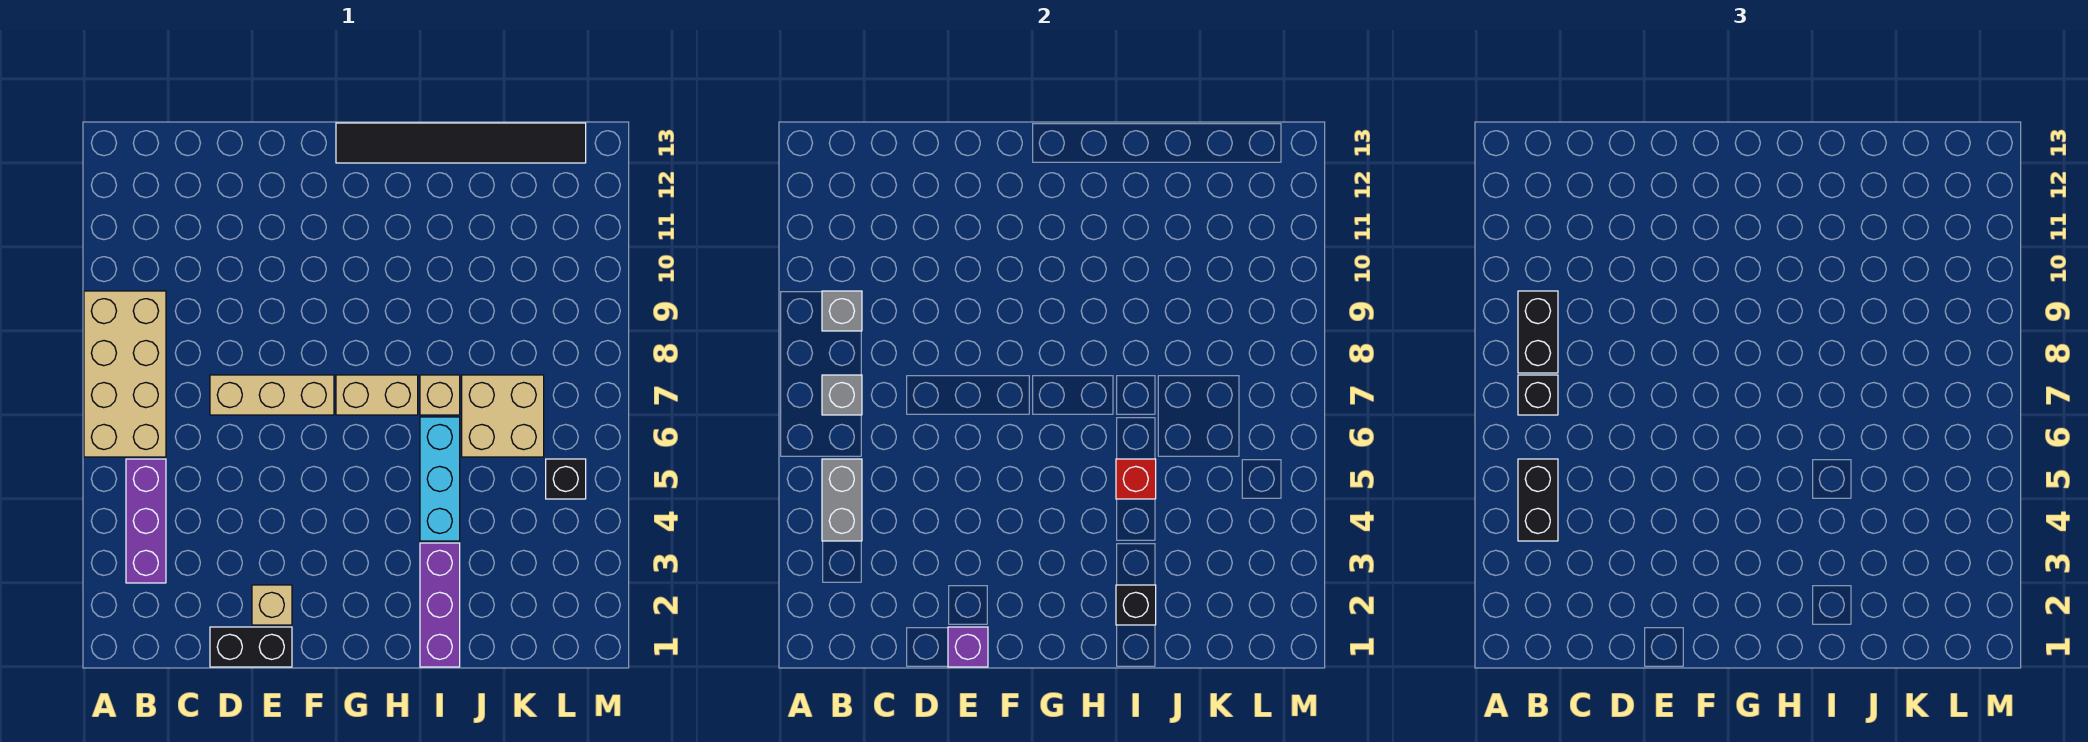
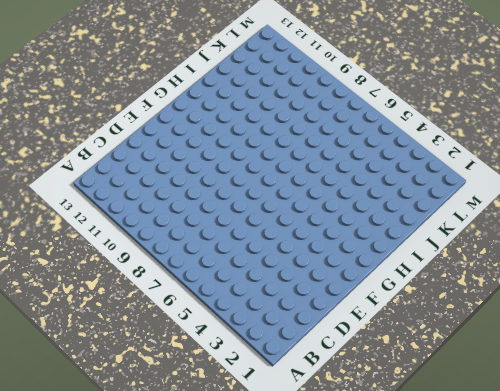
none -> tan 2x4 brick [84,291,166,457]
none -> purple 1x3 brick [126,459,166,583]
none -> black 1x2 brick [210,627,292,667]

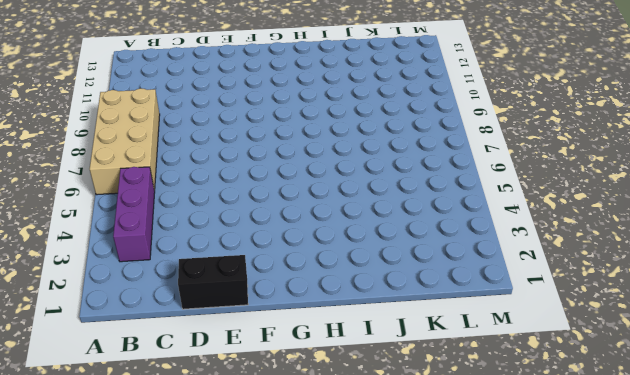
none -> tan 1x3 brick [210,375,334,415]
none -> tan 1x1 brick [252,585,292,625]
none -> tan 1x2 brick [336,375,418,415]

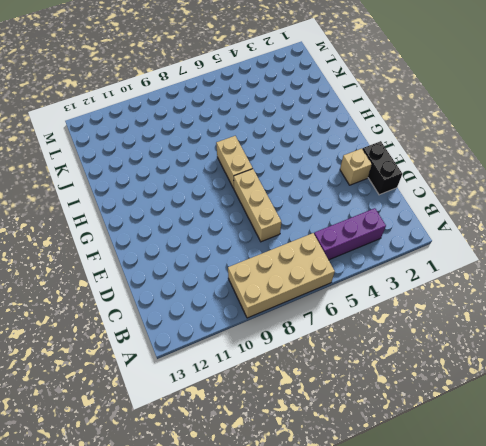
none -> black 1x6 tile [336,123,586,163]
none -> purple 1x3 brick [420,543,460,667]
none -> cyan 1x3 brick [420,417,460,541]

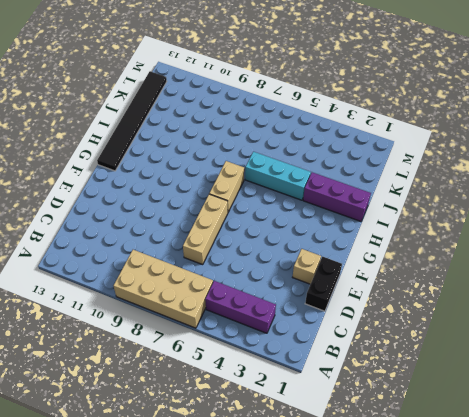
none -> tan 1x1 brick [420,375,460,415]
none -> tan 2x2 brick [462,375,544,457]
none -> black 1x1 brick [546,459,586,499]

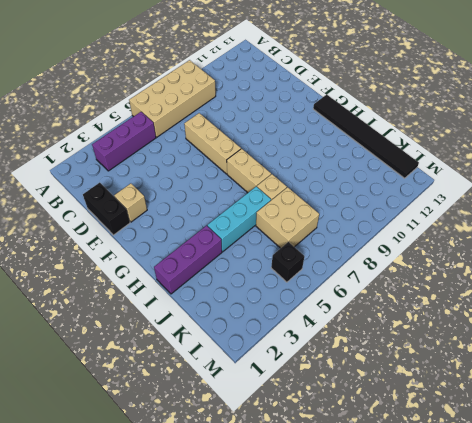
none -> grey 1x2 brick [822,459,862,541]
none -> grey 1x1 brick [822,375,862,415]
none -> grey 1x1 brick [822,291,862,331]

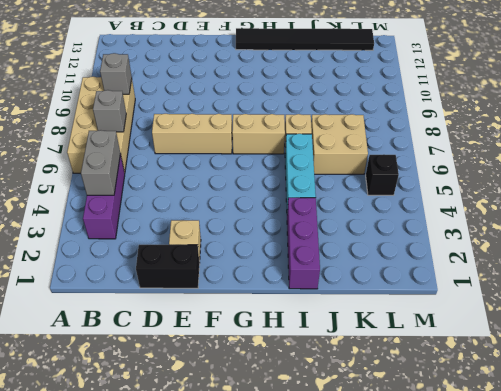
none -> purple 1x1 brick [948,627,988,667]
none -> black 1x1 brick [1116,585,1156,625]
none -> red 1x1 brick [1116,459,1156,499]

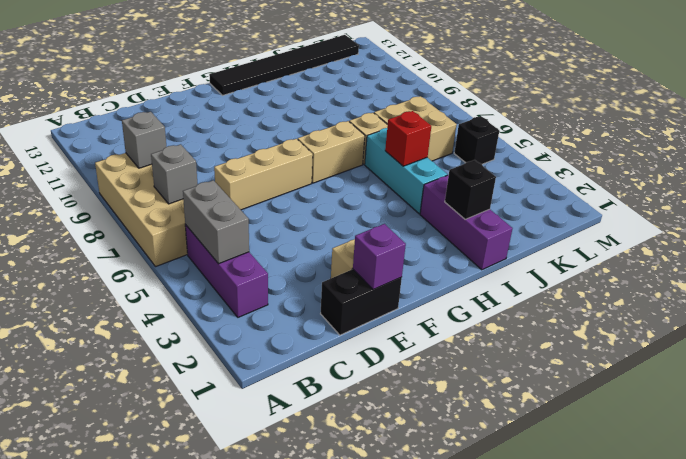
none -> black 1x2 brick [1518,459,1558,541]
none -> black 1x1 brick [1518,375,1558,415]
none -> black 1x2 brick [1518,291,1558,373]

